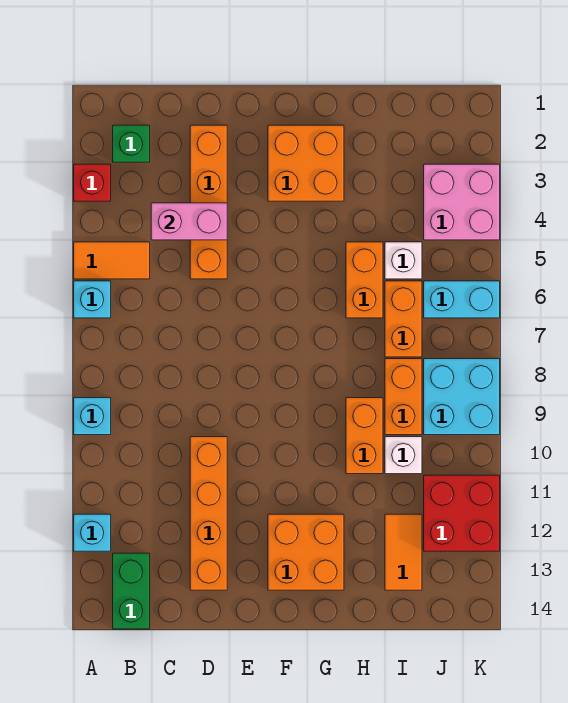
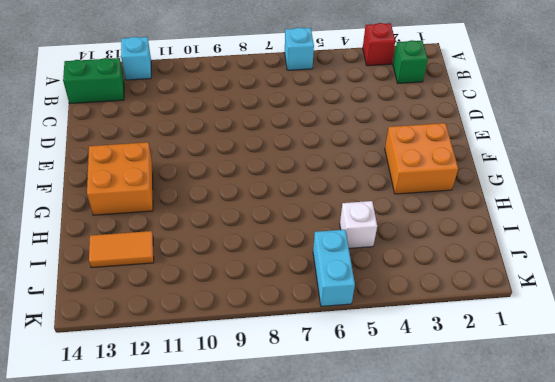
none -> orange 1x2 tile [74,242,150,279]
none -> cyan 1x1 brick [74,398,111,435]
none -> orange 1x4 brick [190,125,227,279]

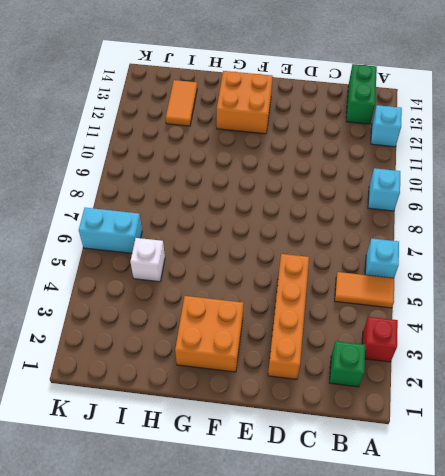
none -> orange 1x4 brick [190,437,227,590]
none -> orange 1x2 brick [346,242,383,318]
none -> orange 1x2 brick [346,398,383,474]

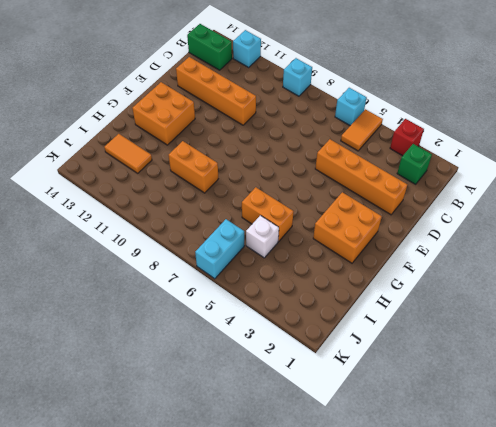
none -> orange 1x2 brick [385,281,422,357]
none -> orange 1x2 brick [385,359,422,435]
none -> white 1x1 brick [385,437,422,474]

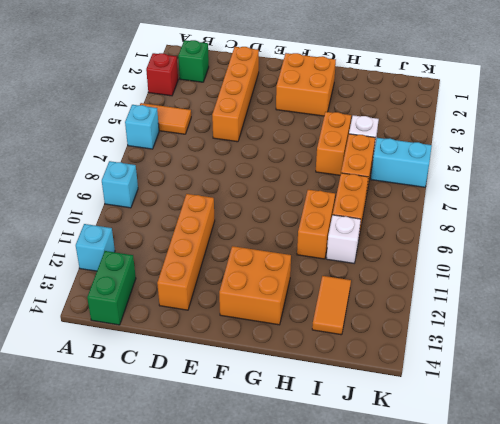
none -> pink 2x2 brick [424,164,500,240]
none -> cyan 2x2 brick [424,359,500,435]
none -> red 2x2 brick [424,475,500,551]

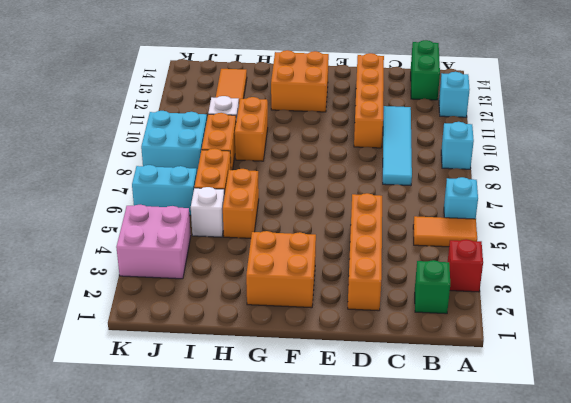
cyan 1x4 tile [383,106,412,186] -> none
none -> red 2x2 brick [424,475,500,551]
none -> pink 1x2 brick [151,203,227,240]

